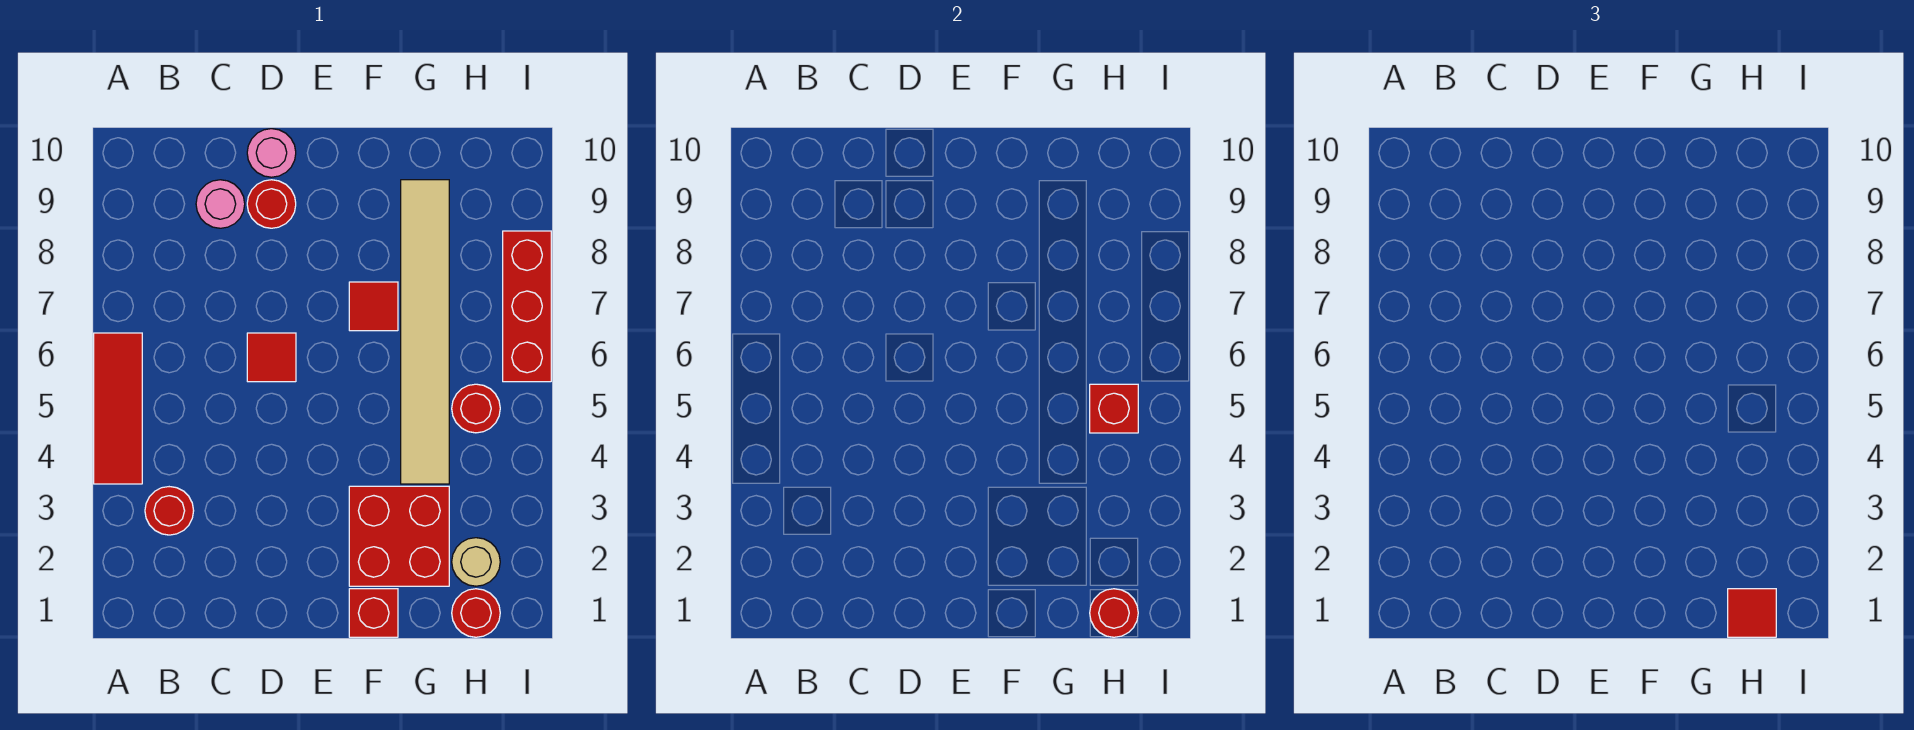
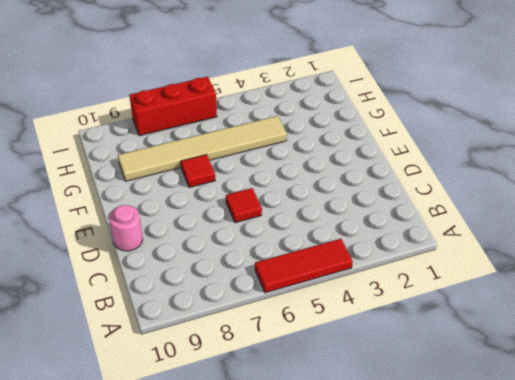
none -> red 1x1 round brick [145,487,194,535]
none -> pink 1x1 round brick [196,180,245,228]
none -> red 1x1 round brick [247,180,296,228]

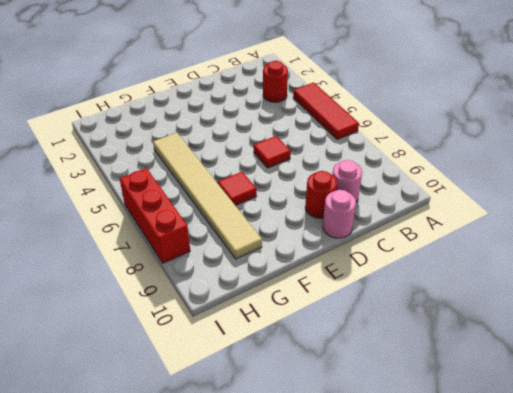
none -> red 1x1 brick [349,589,398,637]
none -> red 2x2 brick [349,486,449,586]
none -> red 1x1 round brick [452,589,500,637]

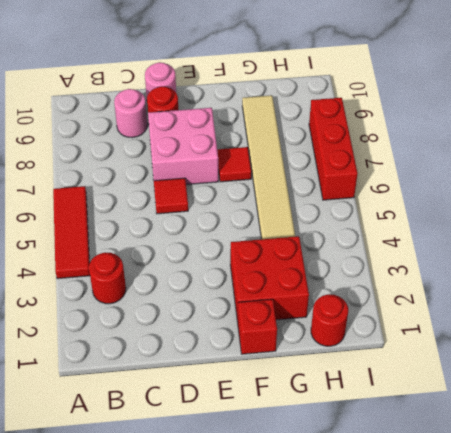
pink 2x2 brick [148,108,218,185] -> none
none -> tan 1x1 round brick [452,538,500,586]
none -> red 1x1 round brick [452,384,500,433]
none -> red 1x1 round brick [1090,589,1138,637]

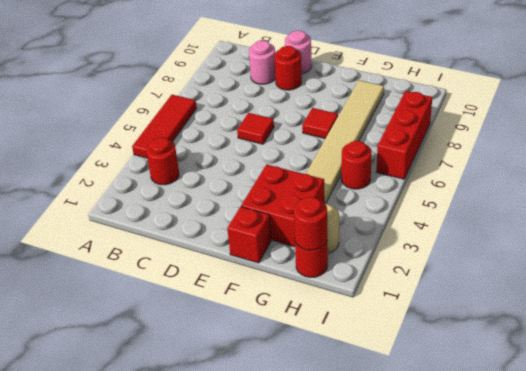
none -> red 1x1 brick [1090,384,1138,433]
none -> red 1x1 tile [1728,589,1776,637]

